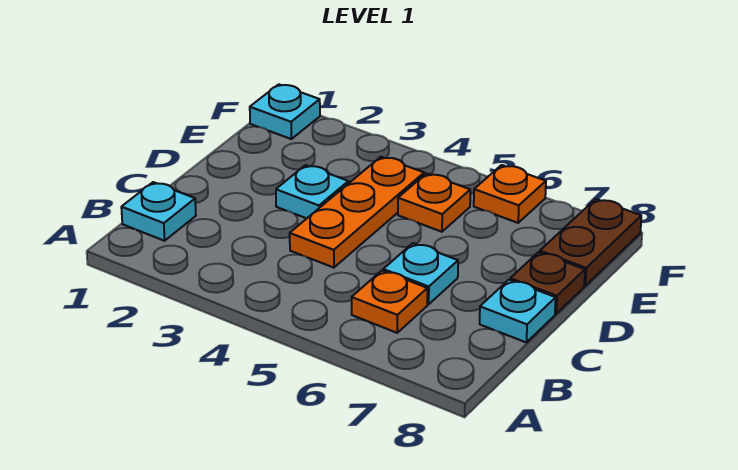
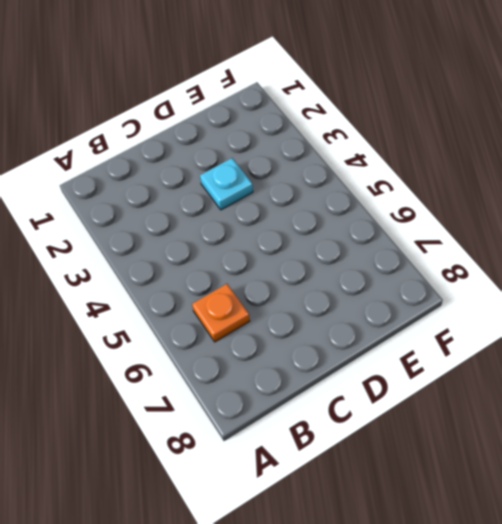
none -> cyan 1x1 plate [121,182,196,241]
none -> orange 1x3 plate [290,157,424,268]

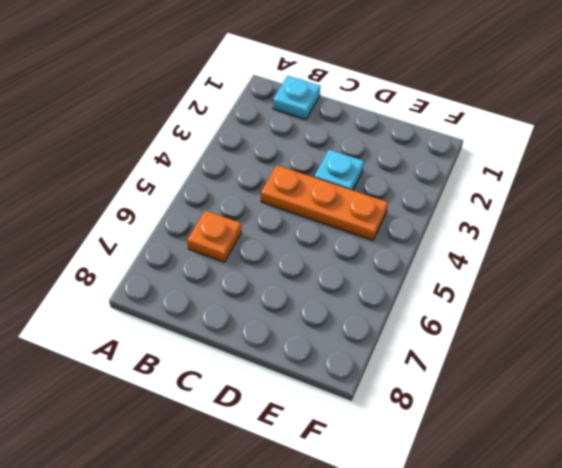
none -> cyan 1x1 plate [383,243,458,304]
none -> cyan 1x1 plate [480,280,556,342]

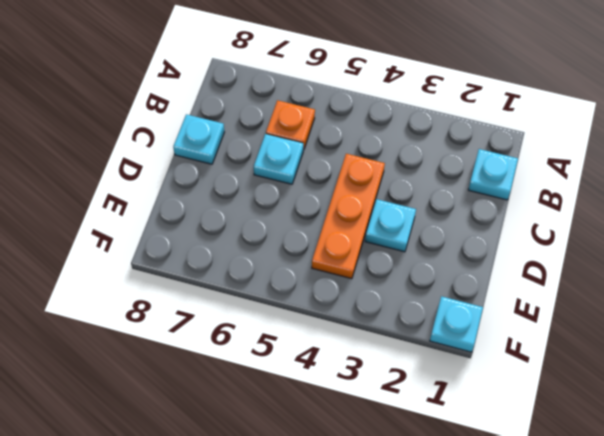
none -> brown 1x1 plate [510,252,585,314]
none -> orange 1x1 plate [398,173,470,232]

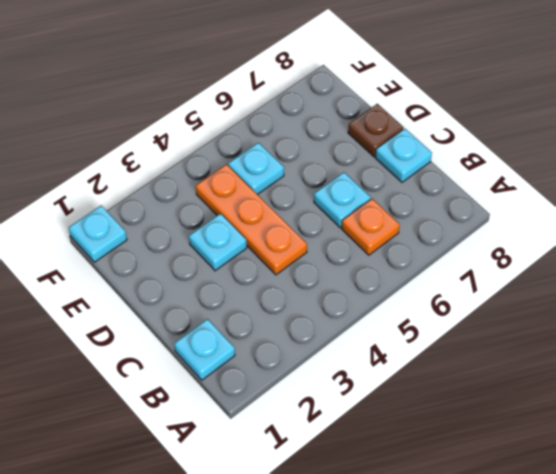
cyan 1x1 plate [228,143,284,195] -> orange 1x1 plate [398,173,470,232]
none -> brown 1x2 plate [540,199,641,286]
none -> orange 1x1 plate [474,165,546,223]

